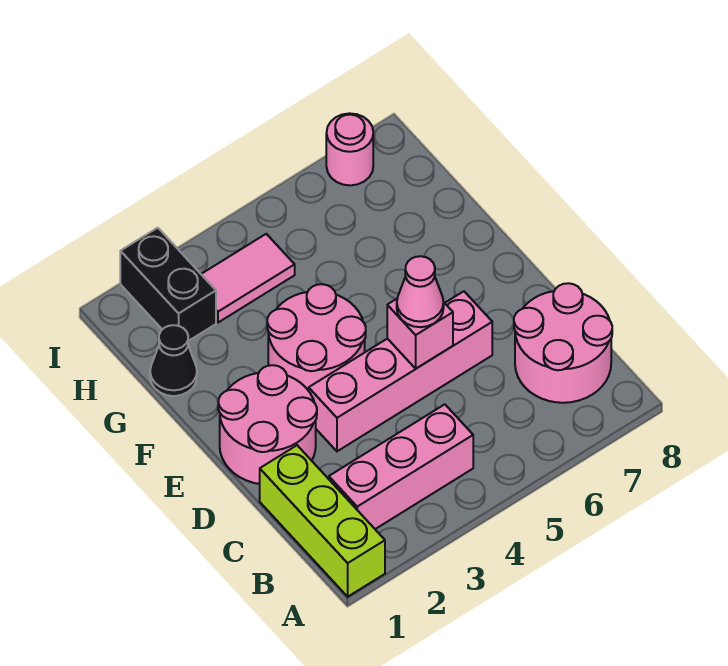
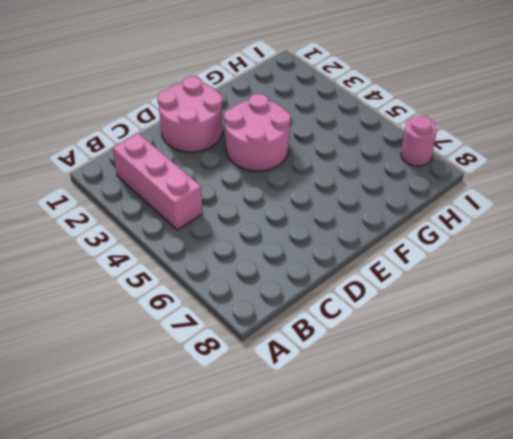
none -> lime 1x3 brick [260,445,385,597]
none -> pink 2x2 round brick [514,283,612,403]
none -> pink 1x4 brick [309,291,492,451]

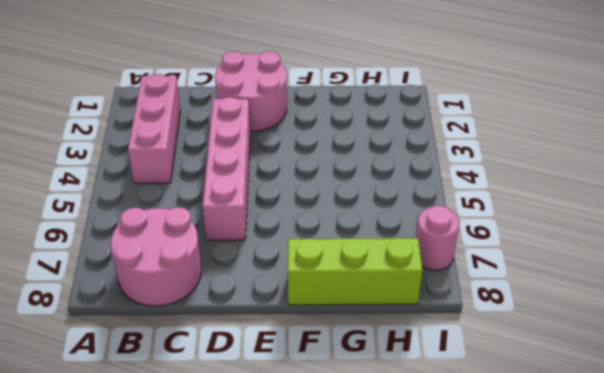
lime 1x3 brick [288,238,423,305] -> lime 1x3 brick moved to [260,445,385,597]
none -> pink 2x2 round brick [267,284,366,391]
none -> black 1x1 cone [150,325,197,396]
none -> black 1x2 brick [120,228,216,341]

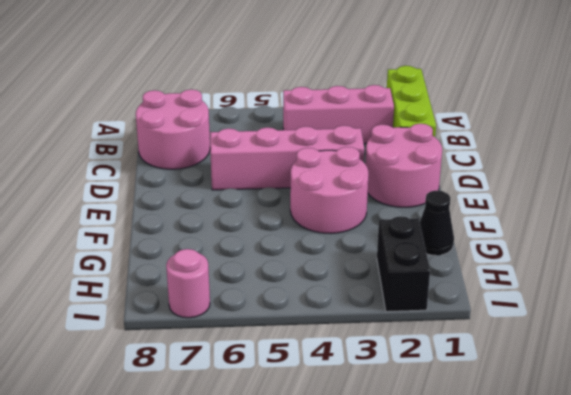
none -> pink 1x2 tile [201,234,295,323]
none -> pink 1x1 brick [387,299,453,369]
none -> pink 1x1 cone [397,256,444,327]

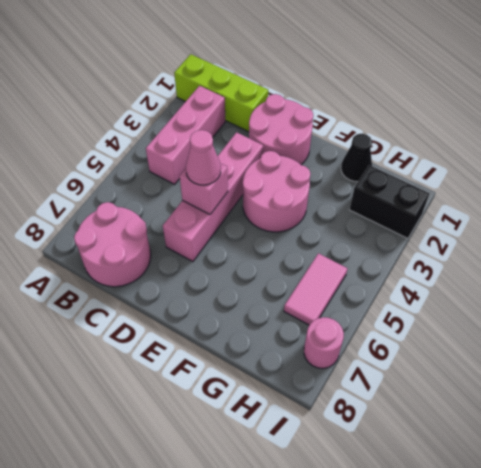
pink 1x2 tile [284,253,348,325] -> pink 1x2 tile moved to [201,234,295,323]

